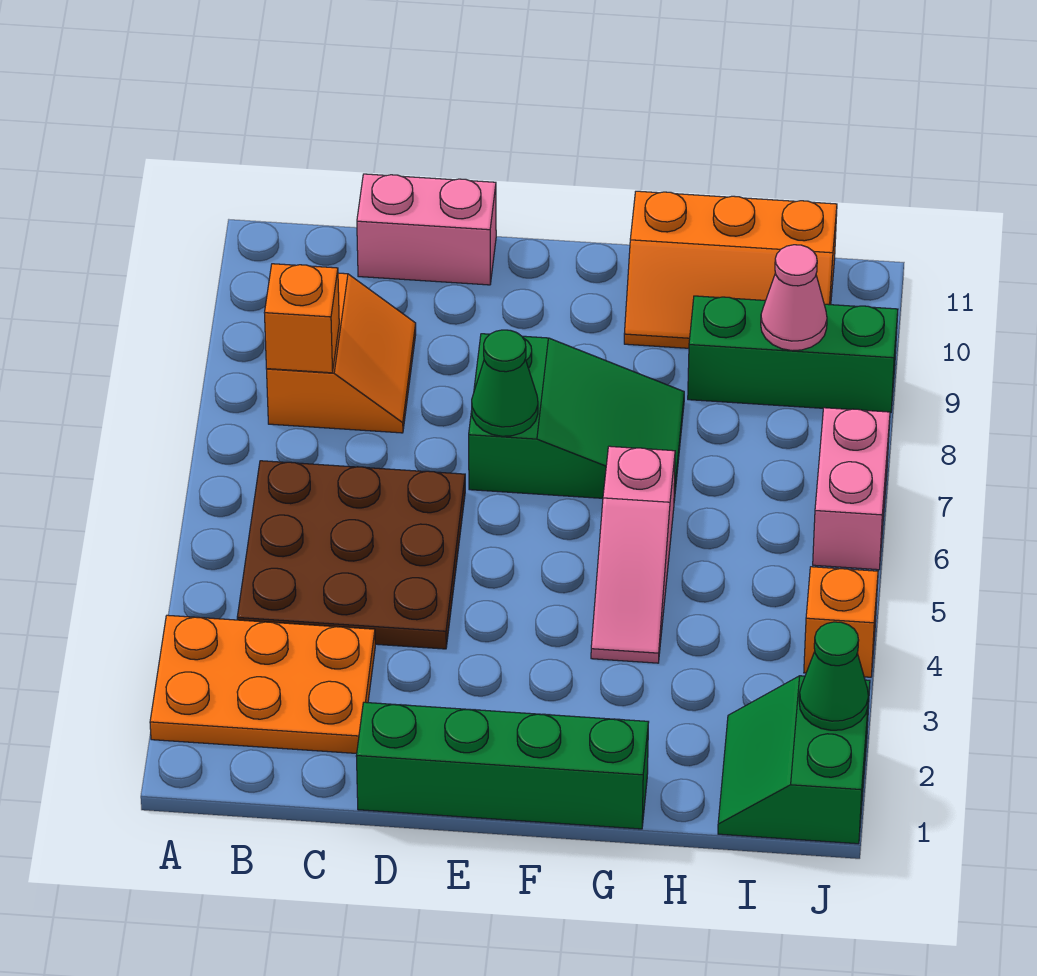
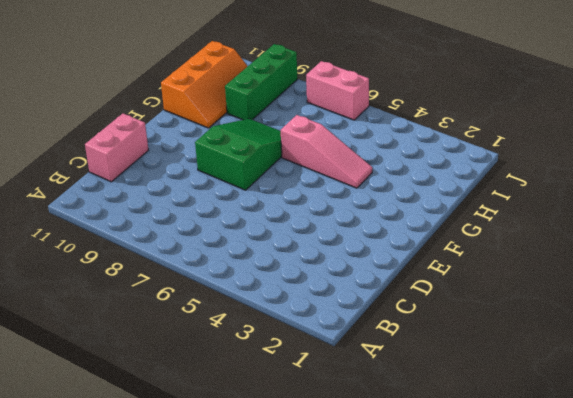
none -> orange 2x3 plate [150,615,375,753]
none -> brown 3x3 plate [237,461,465,649]
none -> orange 2x2 slope [267,273,416,433]

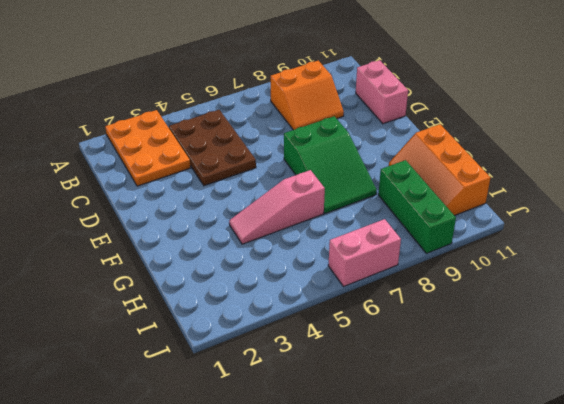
brown 2x3 plate [169,110,256,186] -> brown 3x3 plate [237,461,465,649]
none -> green 1x4 brick [356,702,649,829]
none -> green 2x2 slope [718,676,870,844]
none -> orange 1x1 brick [804,567,878,677]

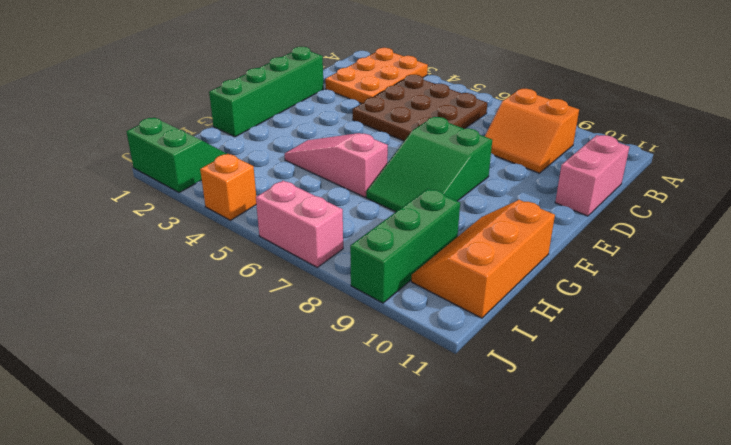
none -> orange 1x1 brick [265,264,339,373]
none -> green 1x1 cone [472,330,538,436]
none -> pink 1x1 cone [761,245,827,351]

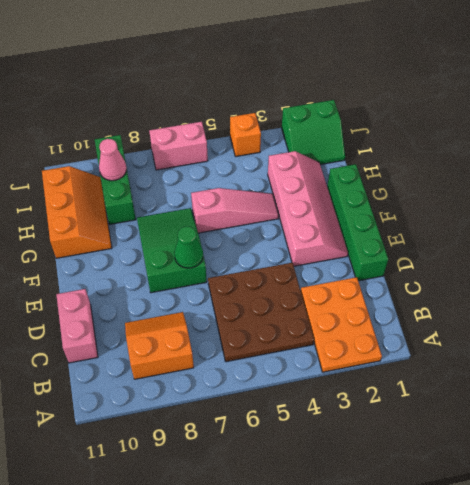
pink 2x4 slope [268,151,348,266] -> none
none -> orange 1x1 brick [265,264,339,373]
none -> green 1x1 cone [799,622,868,730]

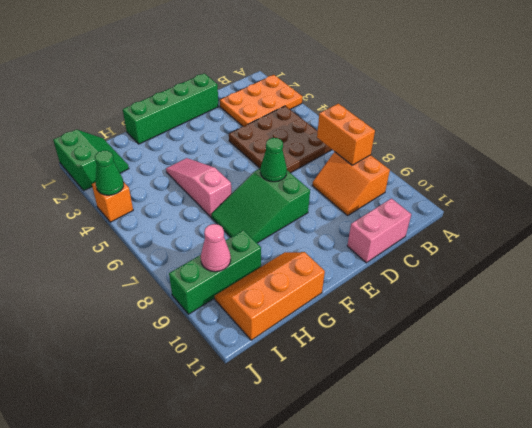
orange 1x2 brick [317,104,375,165] -> orange 1x1 brick [265,264,339,373]
green 1x1 cone [95,151,124,195] -> green 1x1 cone moved to [799,622,868,730]
none -> pink 1x2 brick [813,408,890,570]

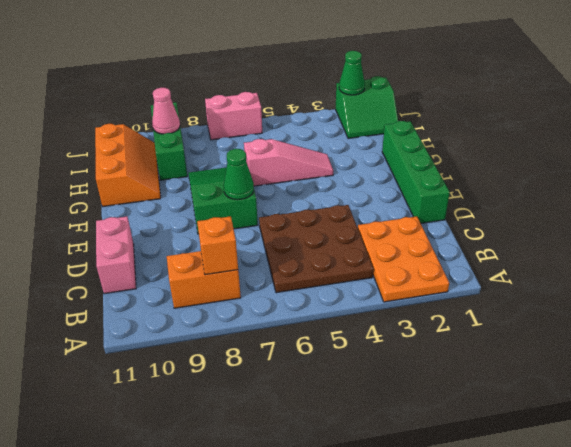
none -> orange 1x1 brick [804,567,878,677]

